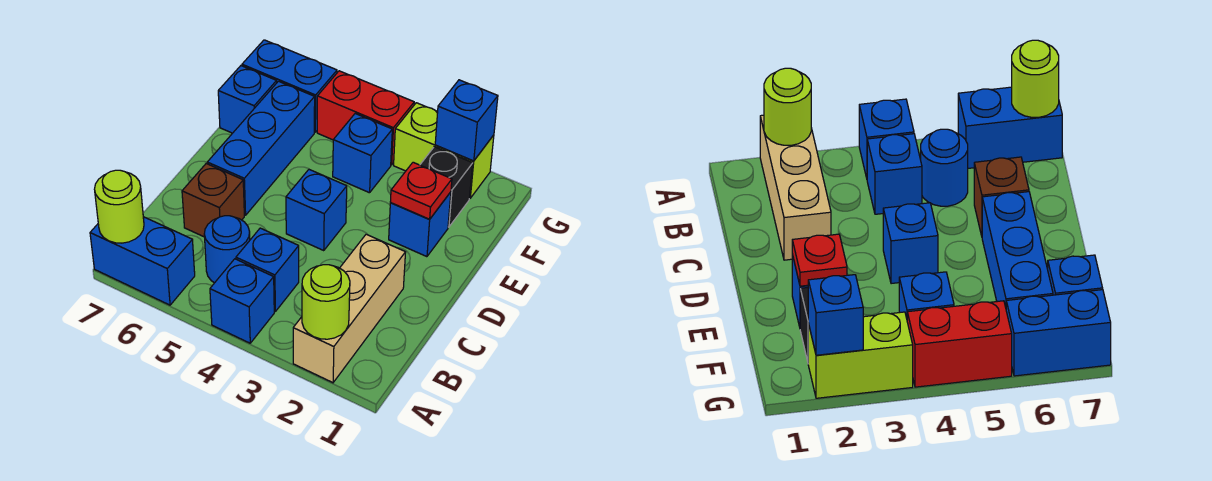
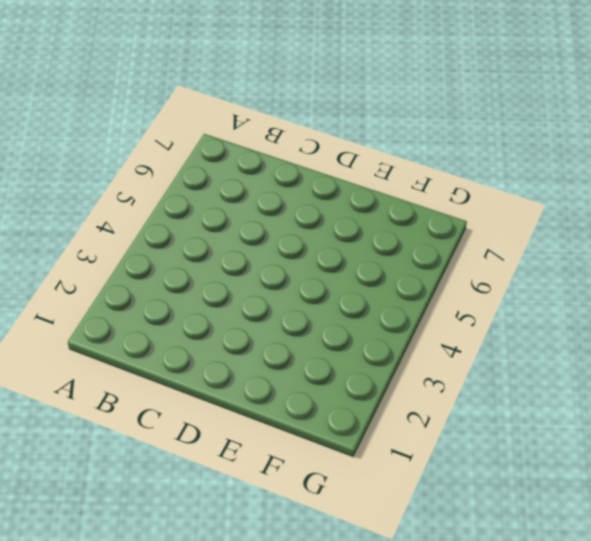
none -> tan 1x3 brick [293,234,406,383]
none -> blue 1x1 brick [210,259,274,343]
none -> blue 1x2 brick [90,217,195,305]

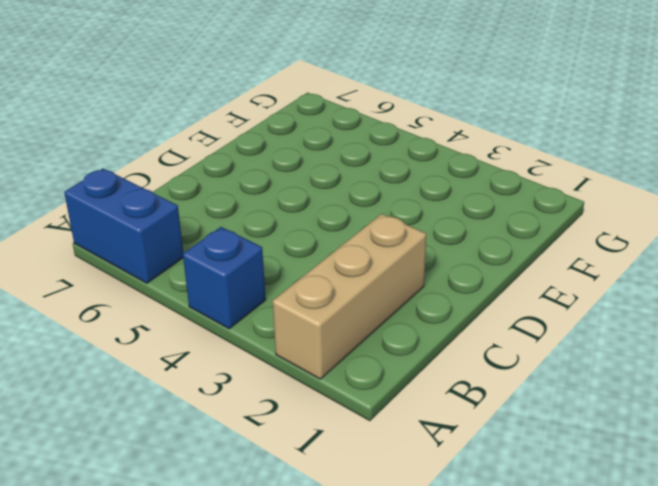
none -> blue 1x1 brick [236,228,299,311]
none -> blue 1x1 round brick [204,216,250,283]
none -> brown 1x1 brick [182,164,244,237]

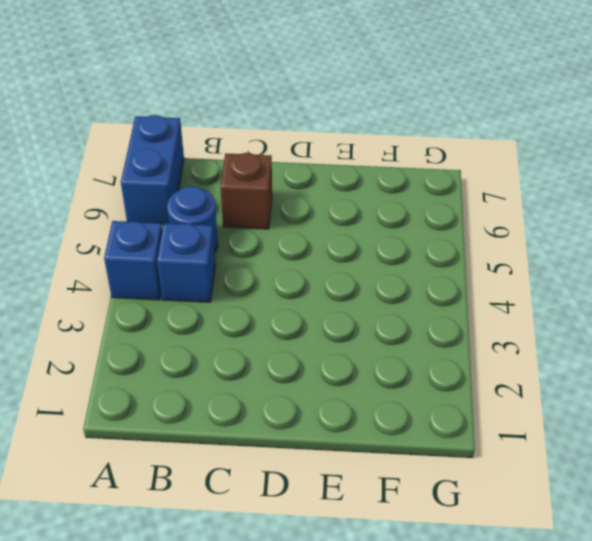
none -> tan 1x3 brick [293,234,406,383]
none -> blue 1x1 brick [286,169,347,250]
none -> blue 1x3 brick [207,81,315,215]

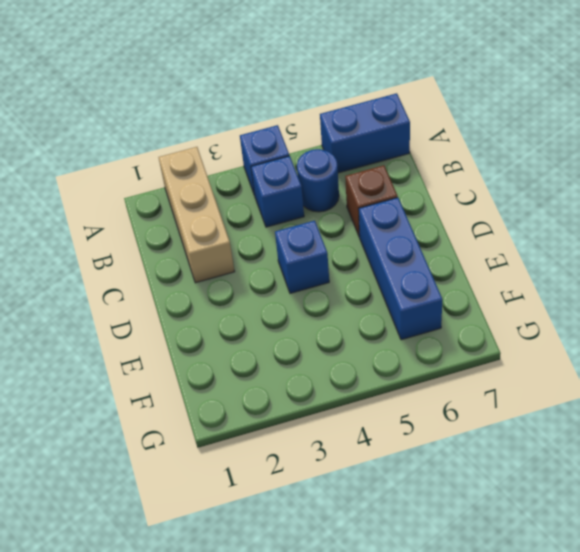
none -> blue 1x1 brick [389,192,451,257]
none -> black 1x1 brick [420,147,473,227]
none -> blue 1x1 brick [333,114,392,193]

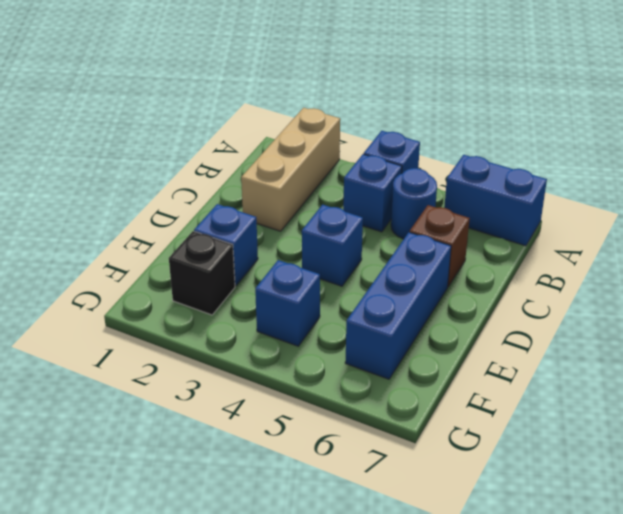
none -> blue 1x1 brick [218,66,277,133]
none -> lime 1x2 brick [394,103,494,198]
none -> red 1x2 brick [317,71,414,165]

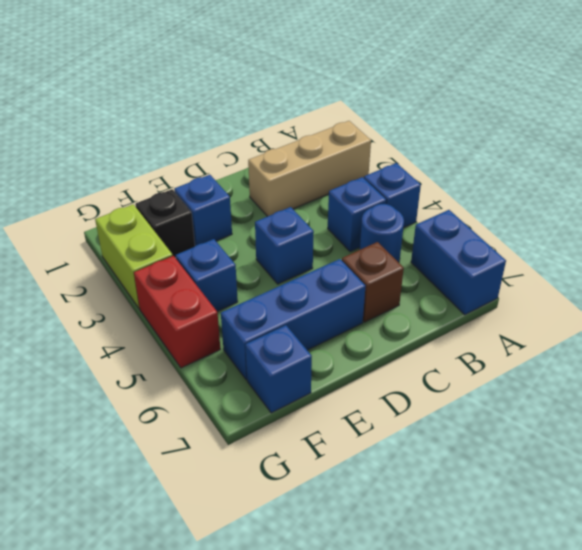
none -> blue 1x2 brick [242,40,337,132]
none -> lime 1x1 round brick [302,265,350,339]
none -> lime 1x1 round brick [94,170,144,243]

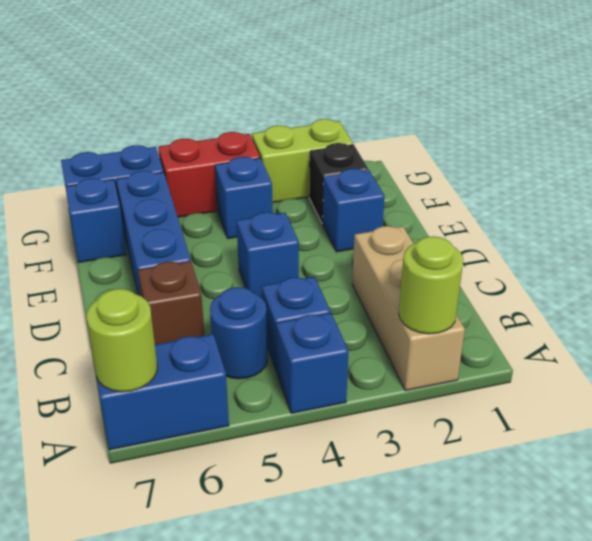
none -> red 1x1 plate [390,162,452,219]
none -> blue 1x1 brick [435,80,498,161]

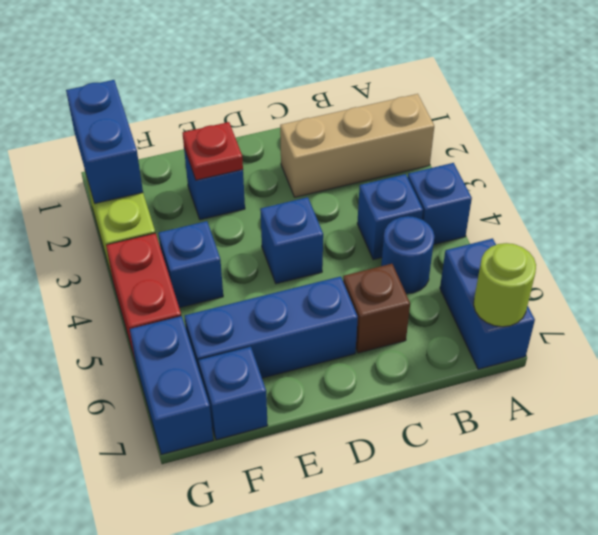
blue 1x2 brick [66,80,143,204] -> blue 1x1 brick [435,80,498,161]
none -> black 1x1 brick [420,147,473,227]
none -> lime 1x1 round brick [302,265,350,339]

